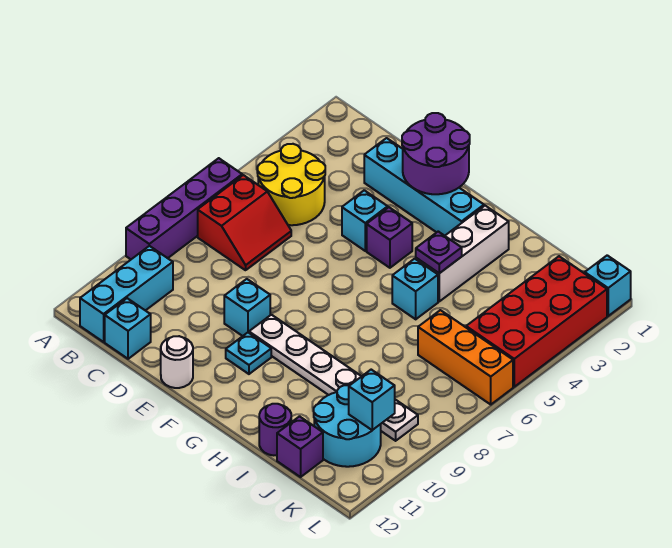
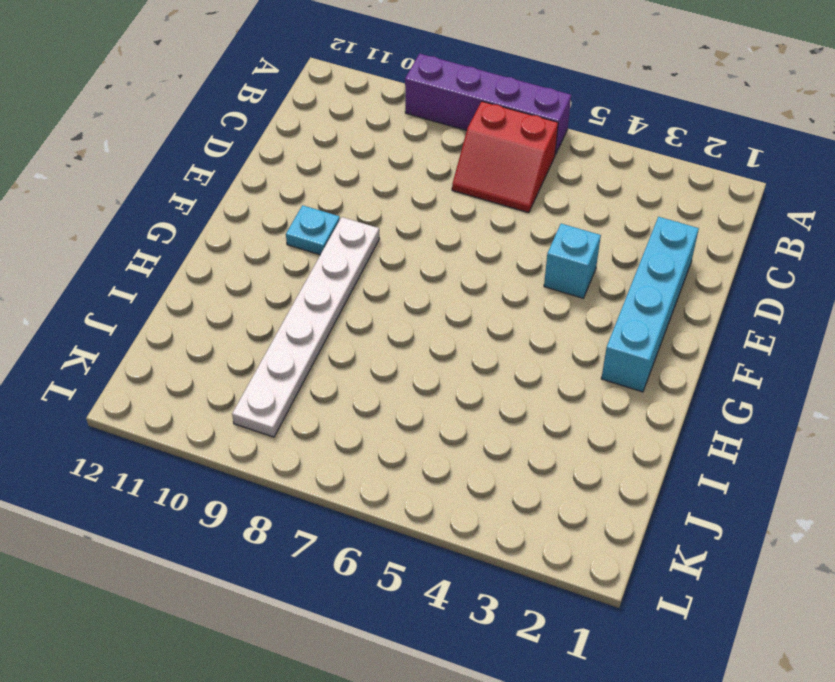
none -> yellow 2x2 round brick [257,144,325,225]
none -> cyan 1x3 brick [80,246,173,342]
none -> cyan 1x1 brick [105,298,151,359]

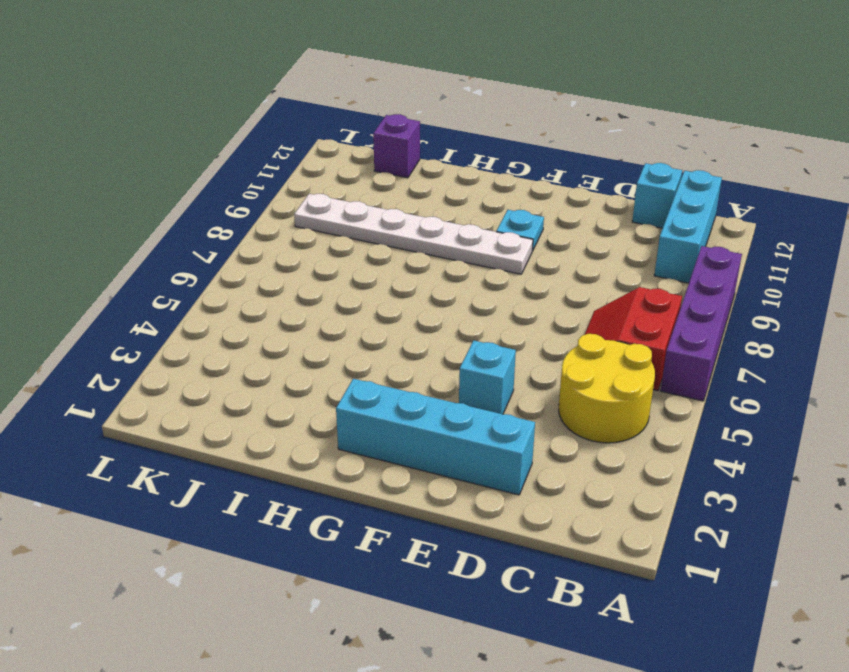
none -> cyan 1x1 brick [224,279,270,336]
none -> white 1x1 round brick [161,336,193,388]
none -> purple 1x1 brick [367,207,412,268]

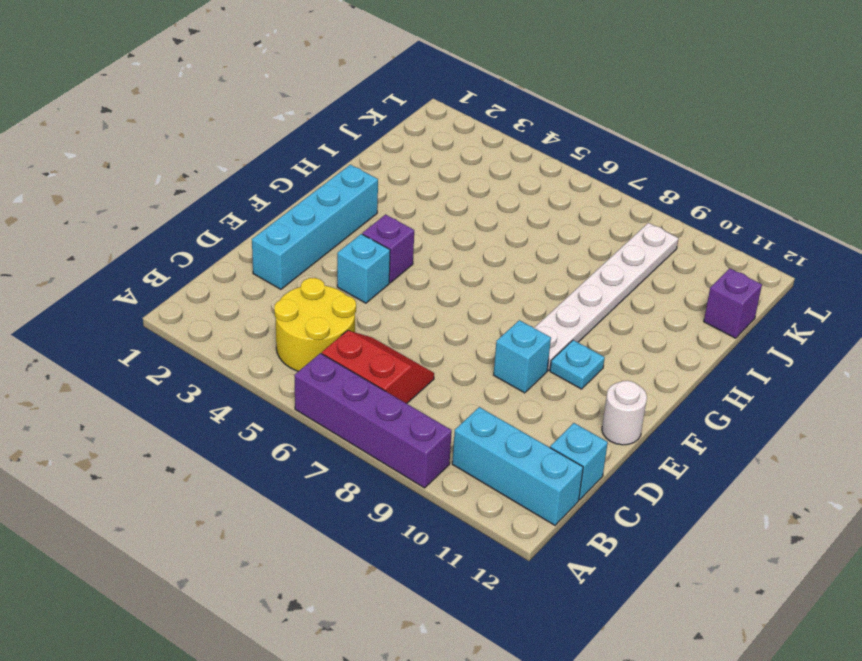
none -> white 1x3 brick [416,206,509,301]
none -> cyan 1x1 brick [392,259,438,319]
none -> purple 1x1 round brick [259,404,291,455]

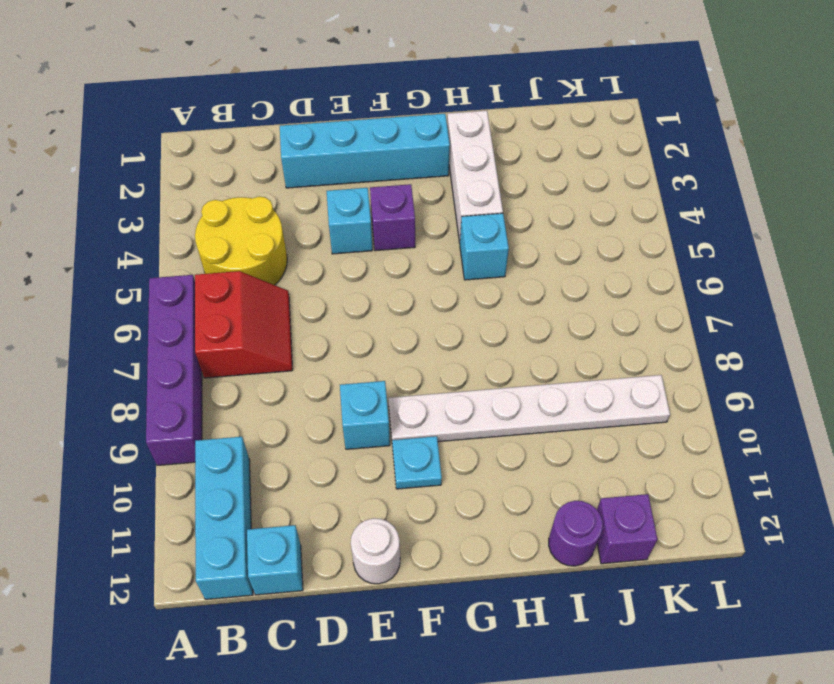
none -> orange 1x3 brick [418,310,513,404]
none -> cyan 2x2 round brick [314,385,381,467]
none -> red 2x4 brick [466,256,607,387]

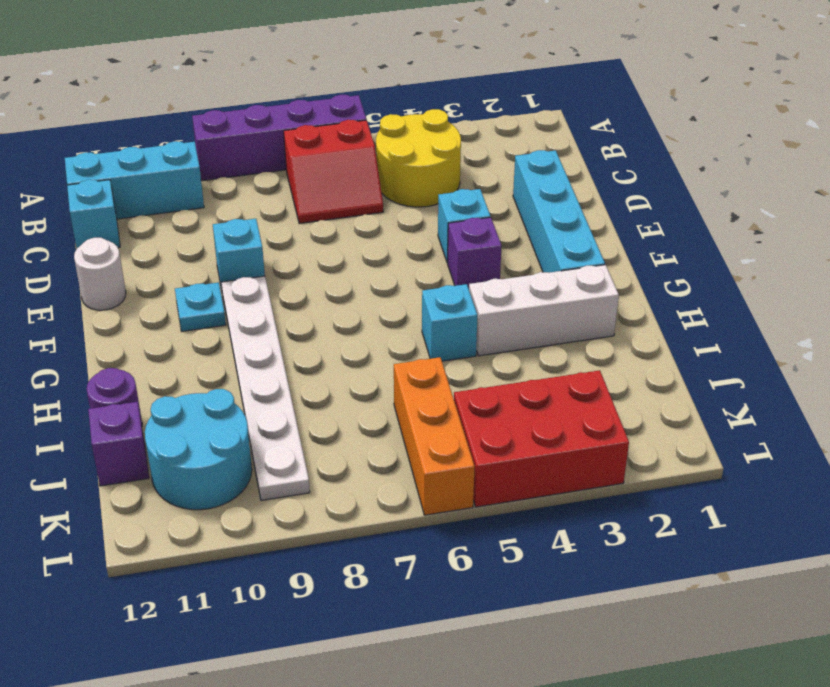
red 2x3 brick [454,370,629,507] -> red 2x4 brick [466,256,607,387]
none -> cyan 1x1 brick [585,255,631,316]
none -> purple 2x2 round brick [402,113,470,194]
none -> purple 1x1 plate [416,232,462,273]

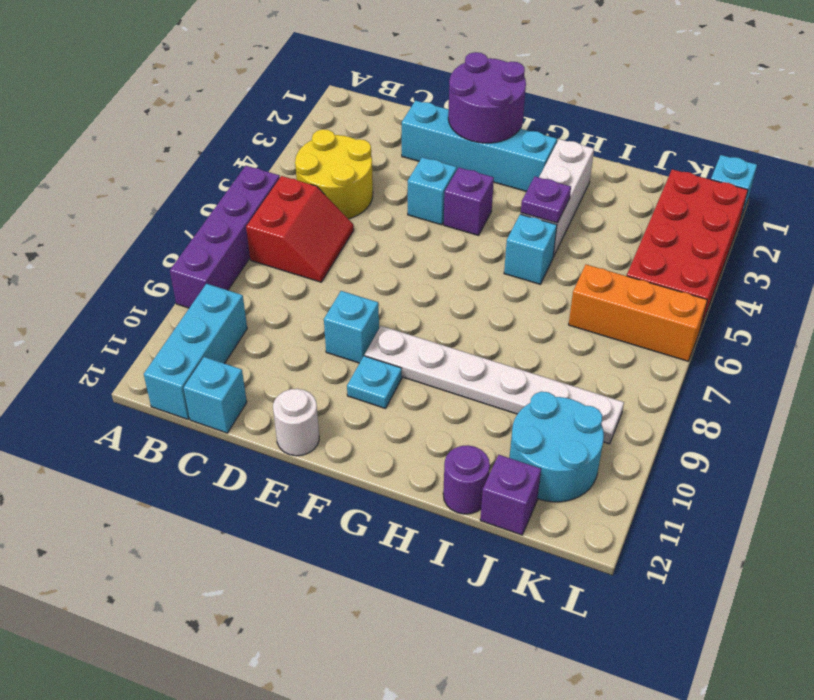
none -> cyan 1x1 brick [349,370,395,430]

